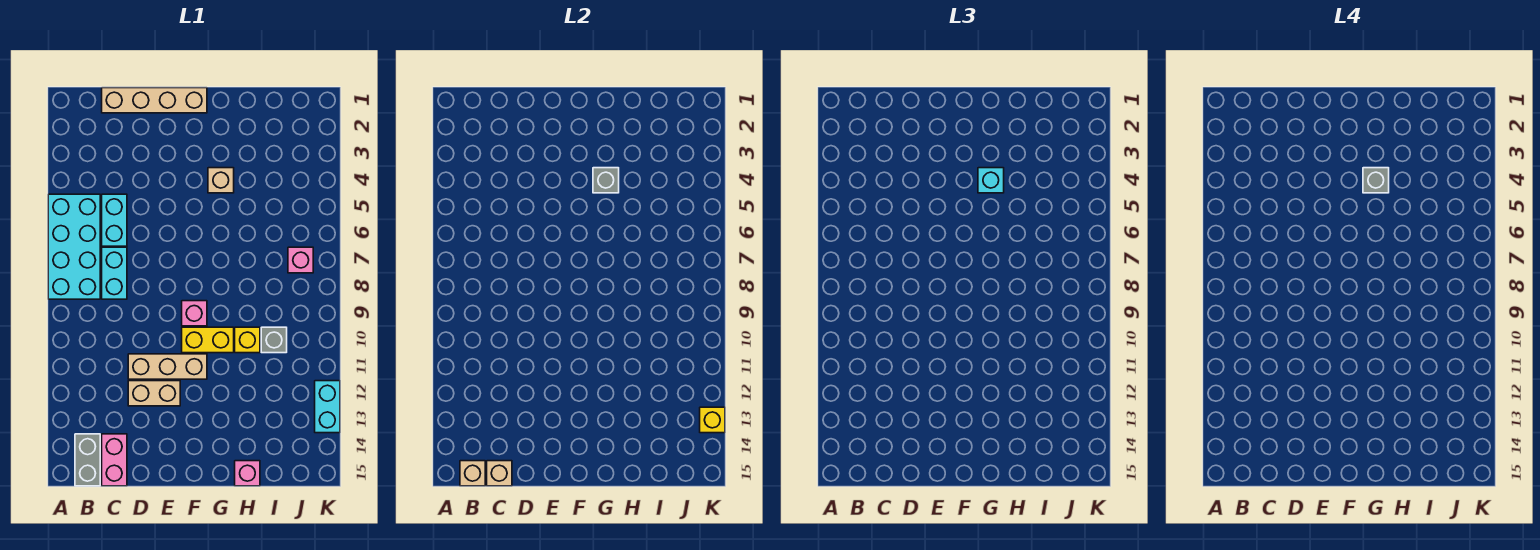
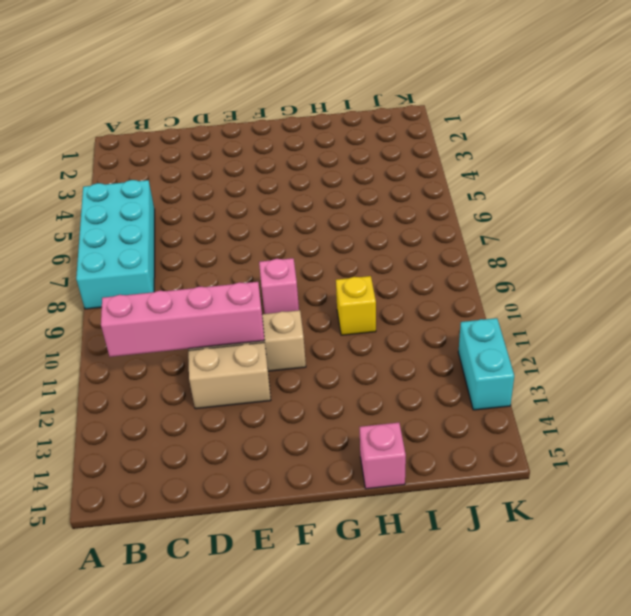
pink 1x4 brick [101,282,264,357] -> none
none -> grey 1x2 brick [75,434,100,486]
none -> tan 1x4 brick [102,88,207,113]
none -> cyan 1x2 brick [102,194,127,246]

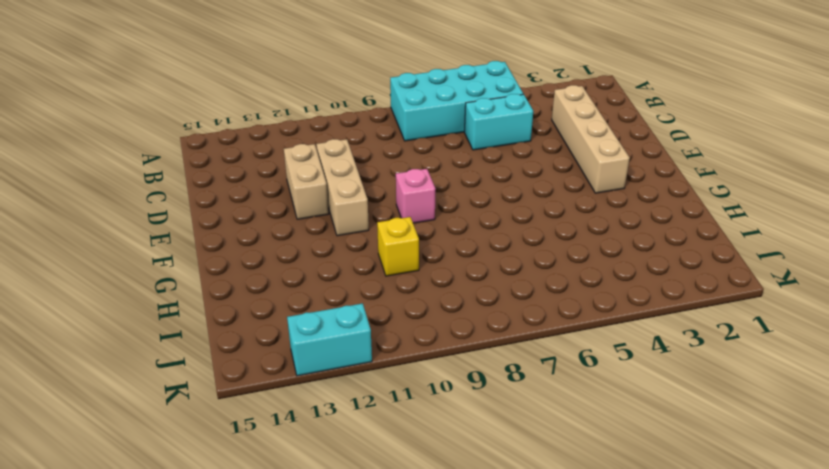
tan 1x4 brick [552,85,630,193] -> tan 1x4 brick moved to [102,88,207,113]
none -> grey 1x2 brick [75,434,100,486]
none -> cyan 1x2 brick [102,247,127,299]
none -> pink 1x2 brick [102,434,127,486]

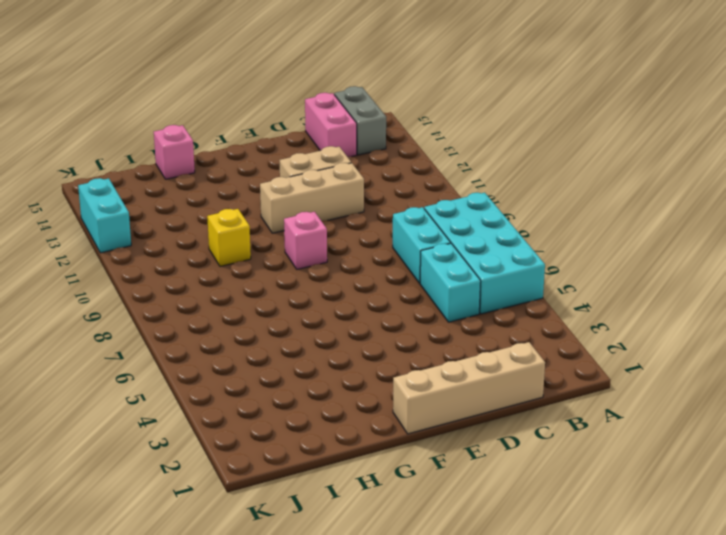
none -> yellow 1x2 brick [182,327,234,353]
none -> tan 1x1 brick [208,168,234,193]
none -> grey 1x1 brick [261,327,287,353]

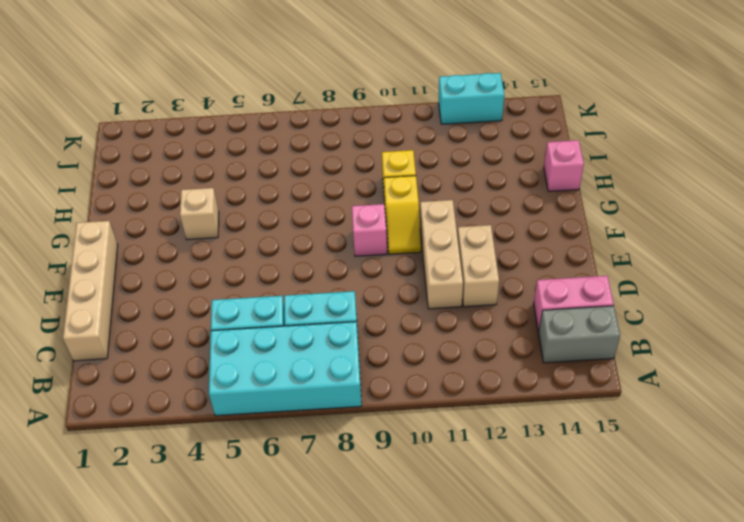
yellow 1x2 slope [384,176,421,254] -> yellow 1x2 brick [182,327,234,353]
none -> grey 1x1 brick [261,327,287,353]
none -> pink 1x1 brick [288,247,313,273]
none -> tan 1x1 brick [460,461,485,486]

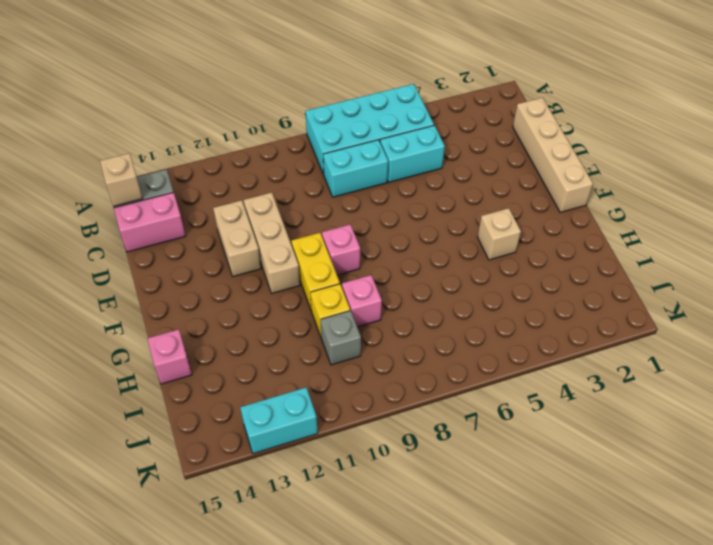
pink 1x1 brick [342,275,382,327] -> pink 1x1 brick moved to [288,247,313,273]
none -> tan 1x1 brick [487,461,512,486]
none -> grey 1x1 brick [593,168,619,193]
none -> yellow 1x1 brick [700,407,725,433]

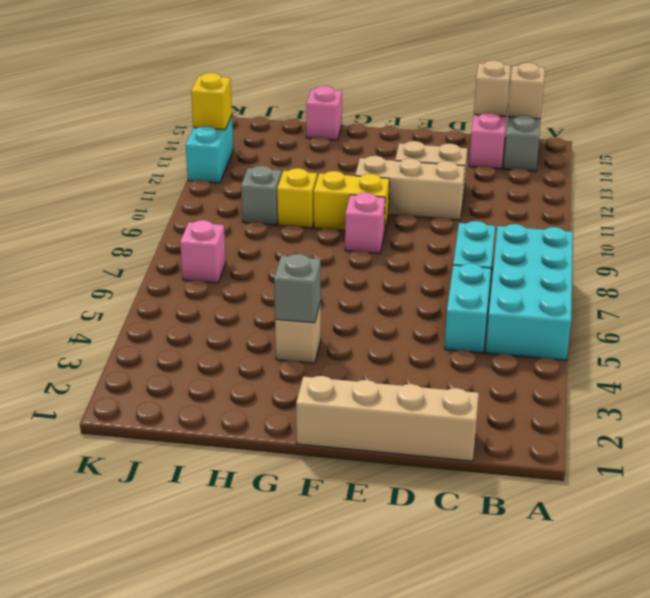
none -> cyan 1x1 brick [978,168,1004,193]
none -> grey 1x1 brick [1363,168,1389,193]

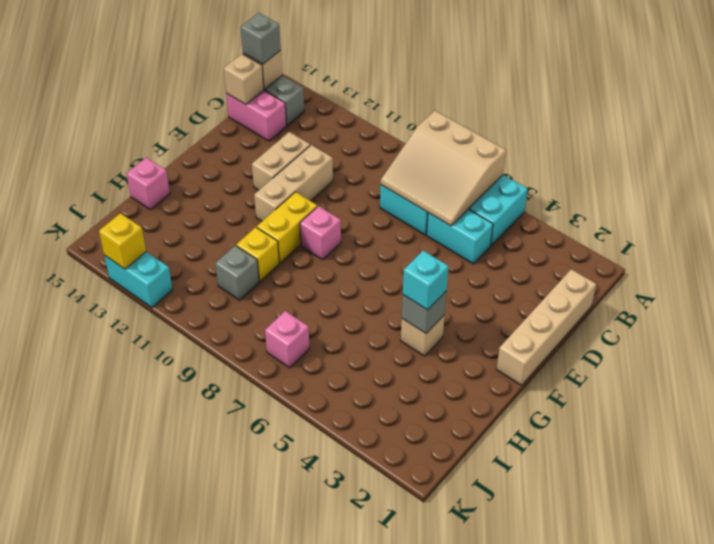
tan 3x3 slope [380,111,506,226] -> none
grey 1x1 brick [241,13,281,64] -> grey 1x1 brick moved to [1363,168,1389,193]

